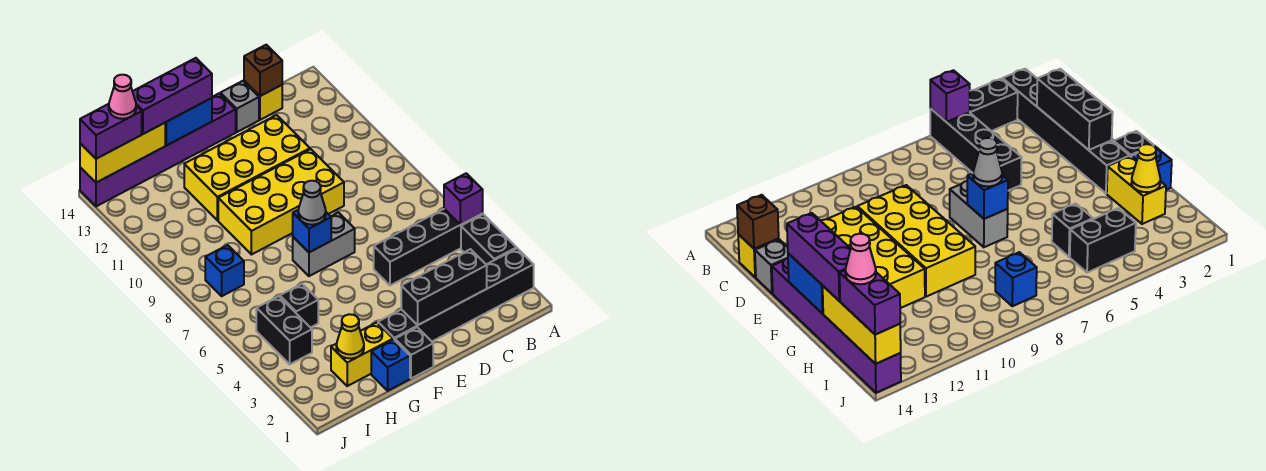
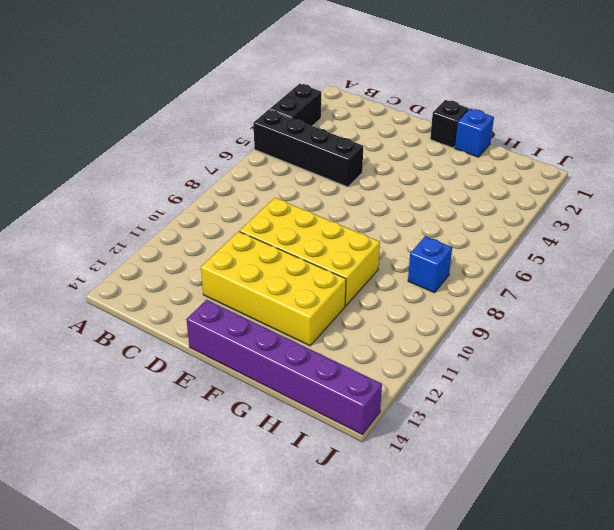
none -> black 1x6 brick [378,248,534,341]
none -> yellow 1x1 brick [244,81,282,120]
none -> grey 1x1 brick [220,81,259,132]

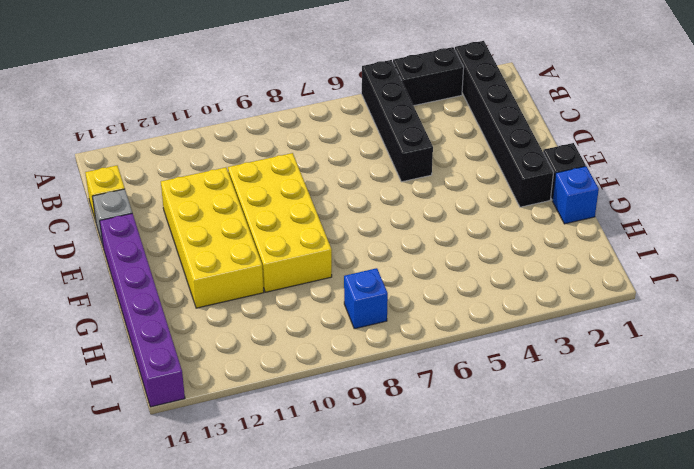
none -> grey 1x2 brick [293,213,355,276]
none -> yellow 1x2 brick [331,322,393,386]
none -> black 1x1 brick [280,284,318,328]

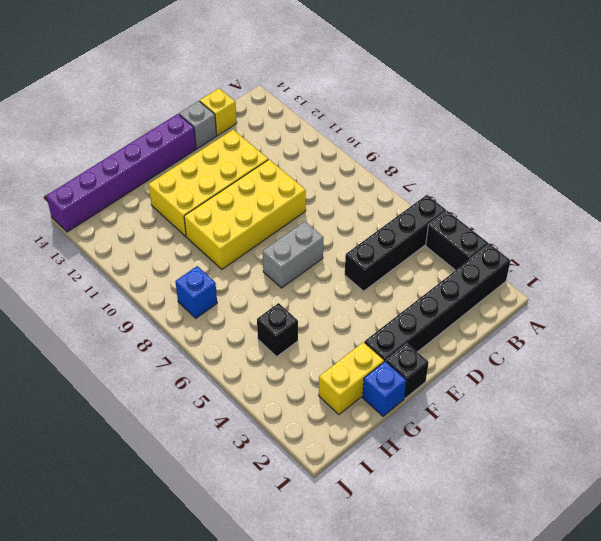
none -> black 1x2 brick [256,296,312,364]
none -> purple 1x1 brick [444,173,483,225]
none -> black 1x3 brick [401,249,487,325]

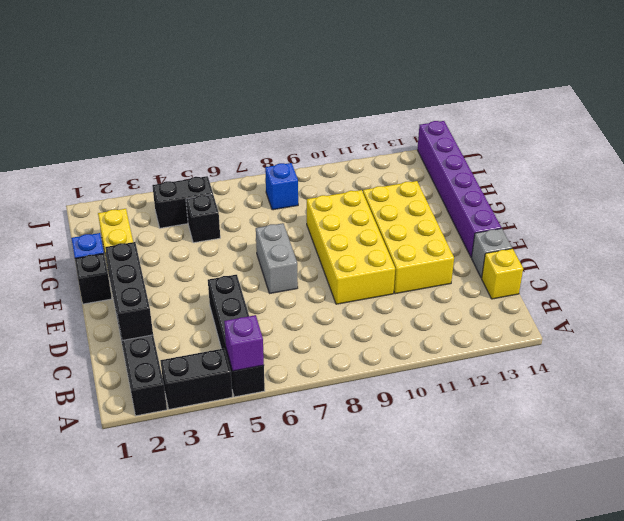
none -> brown 1x1 brick [244,45,282,96]
none -> blue 1x1 brick [293,210,331,252]
none -> blue 1x2 brick [165,98,212,146]

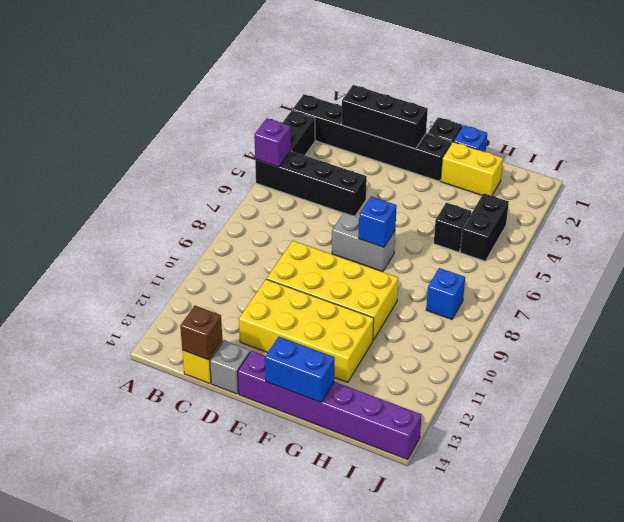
none -> yellow 1x1 cone [336,314,364,358]
none -> yellow 1x3 brick [80,123,165,183]
none -> grey 1x1 cone [298,181,326,225]

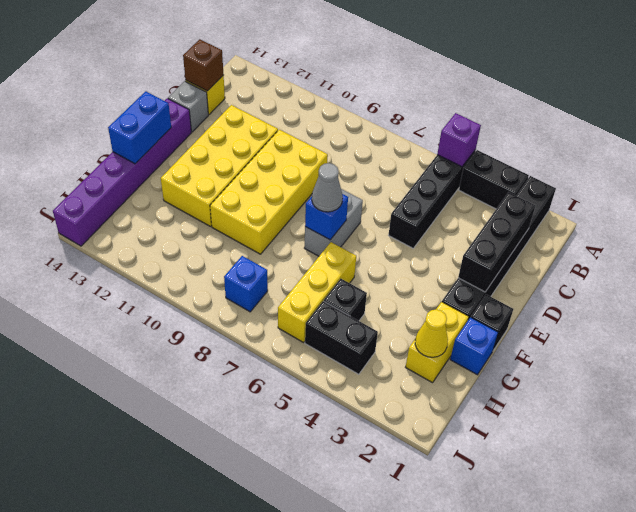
yellow 1x3 brick [278,242,356,342] -> yellow 1x3 brick moved to [80,123,165,183]
none -> purple 1x3 brick [133,58,212,134]
none -> purple 1x2 brick [80,104,142,159]
none -> pink 1x1 cone [109,75,136,119]

